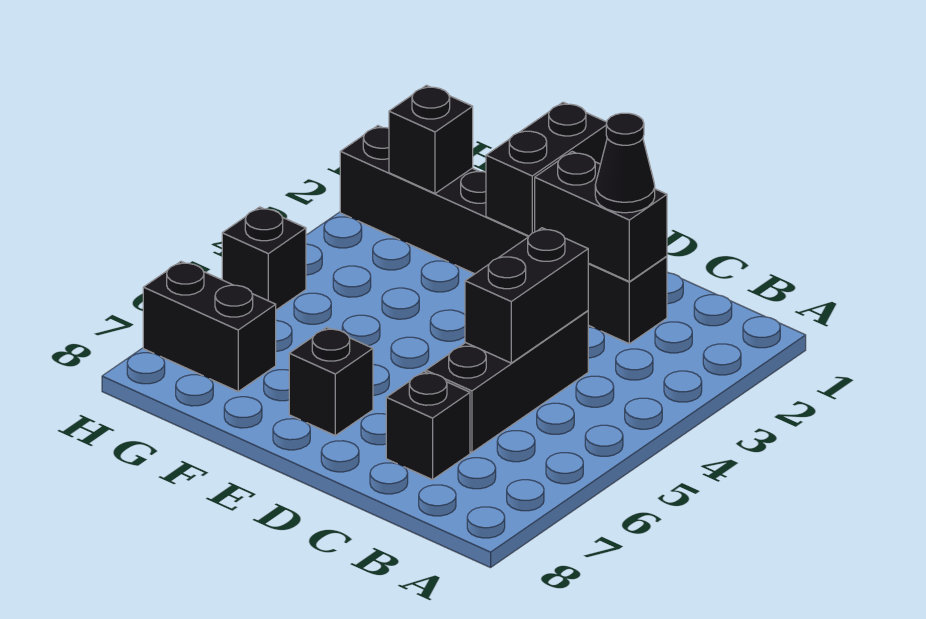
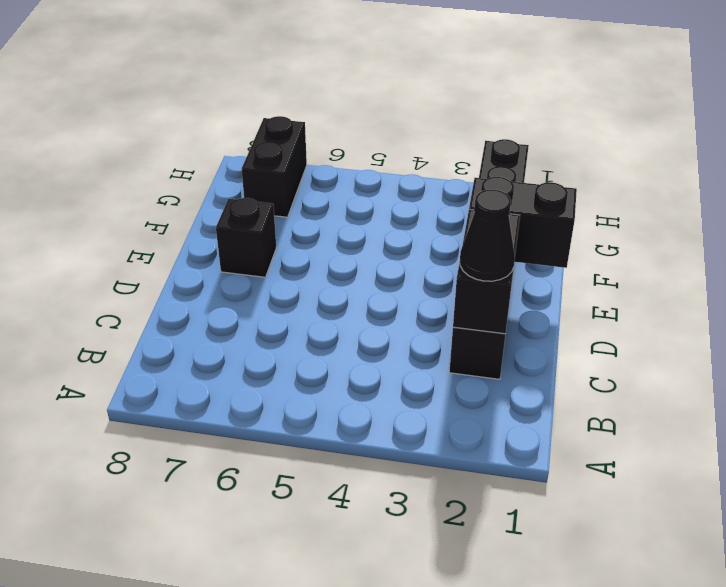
none -> black 1x3 brick [426,311,588,452]
none -> black 1x1 brick [386,372,470,480]

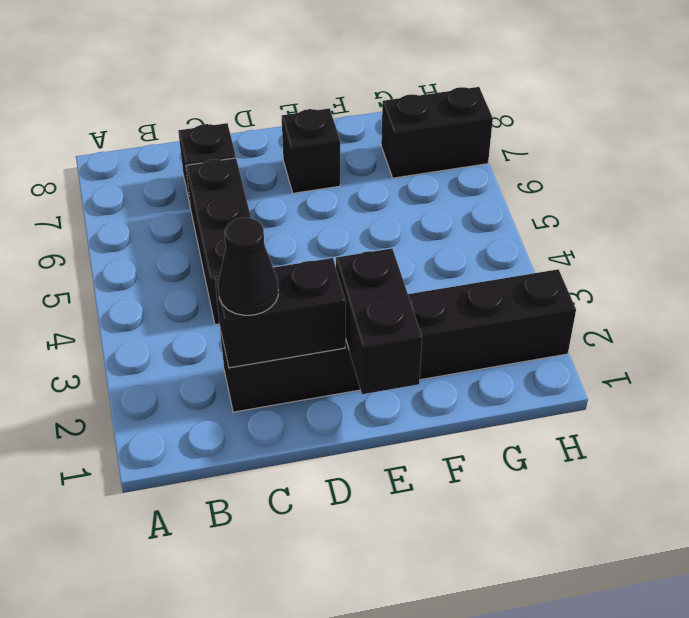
none -> black 1x1 brick [222,207,306,310]
none -> black 1x2 brick [465,228,588,363]

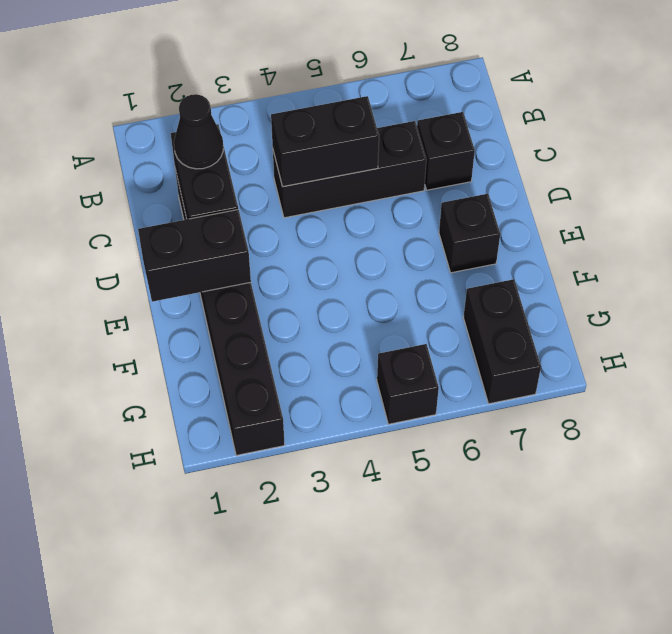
none -> black 1x1 brick [389,85,473,193]

